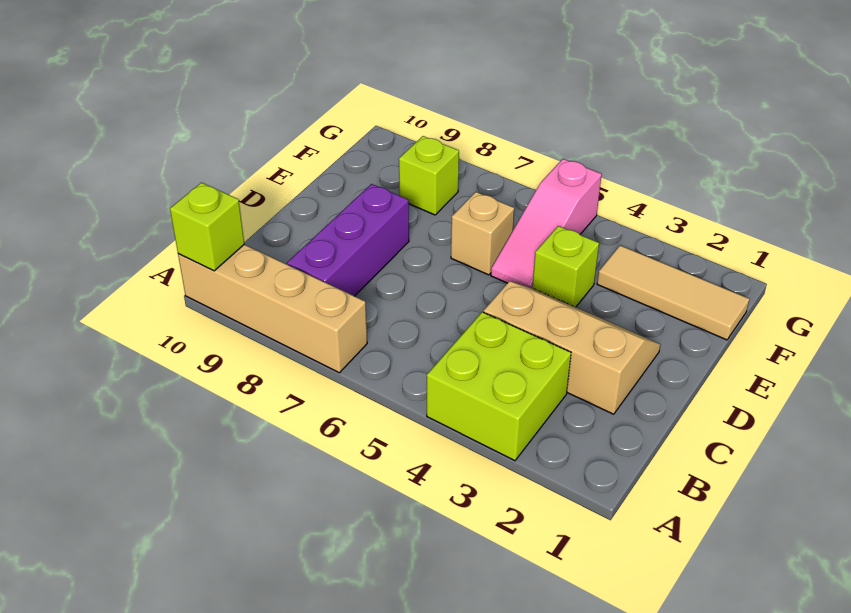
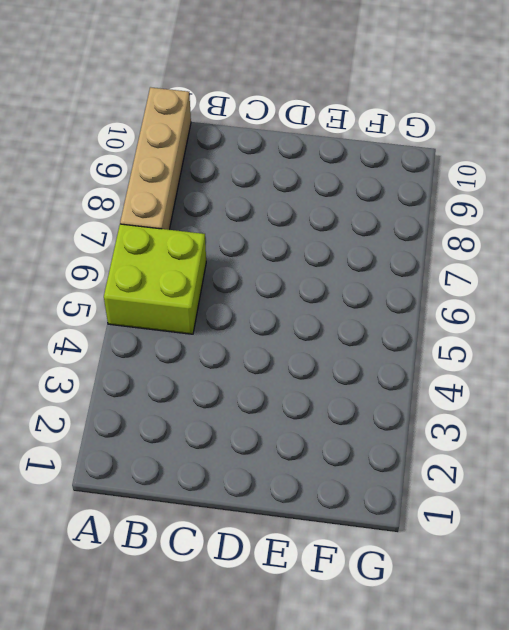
lime 2x2 brick [104,224,206,334] -> lime 2x2 brick moved to [427,312,571,461]
none -> purple 1x3 brick [287,184,409,296]
none -> tan 2x3 slope [483,281,660,414]

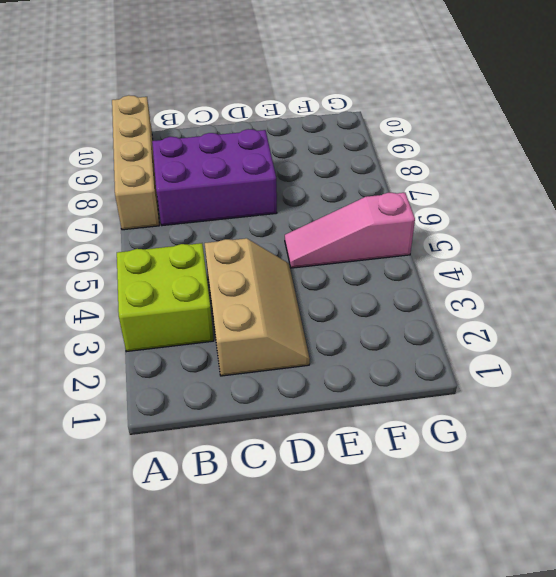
purple 2x3 brick [152,129,277,226] -> purple 1x3 brick [287,184,409,296]
none -> lime 1x1 brick [532,226,599,307]
none -> tan 1x1 brick [451,192,514,275]

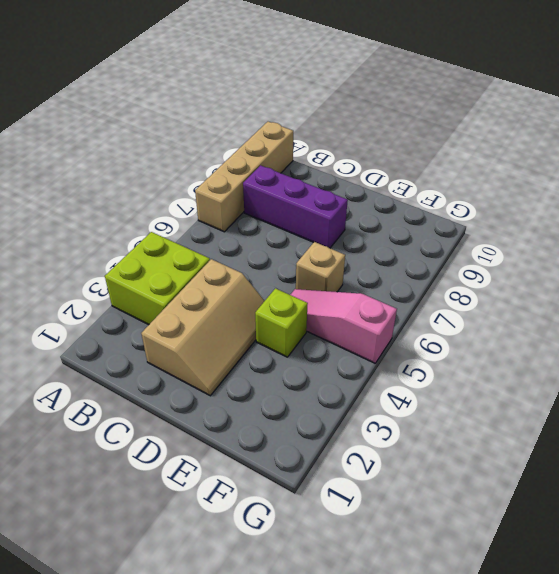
none -> tan 1x3 tile [597,246,749,340]
none -> lime 1x1 brick [399,136,459,215]

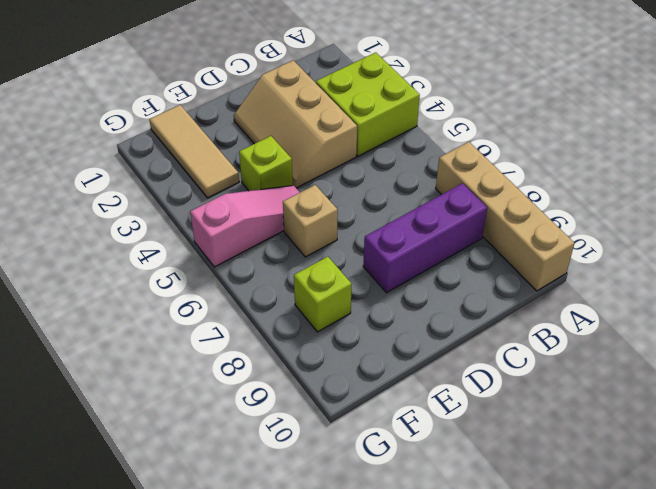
none -> lime 1x1 brick [170,183,244,271]

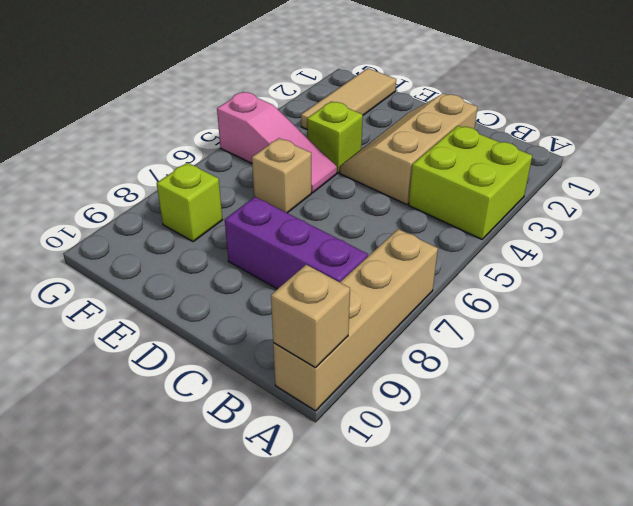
tan 1x1 brick [271,265,350,368] -> lime 1x1 brick [170,183,244,271]

